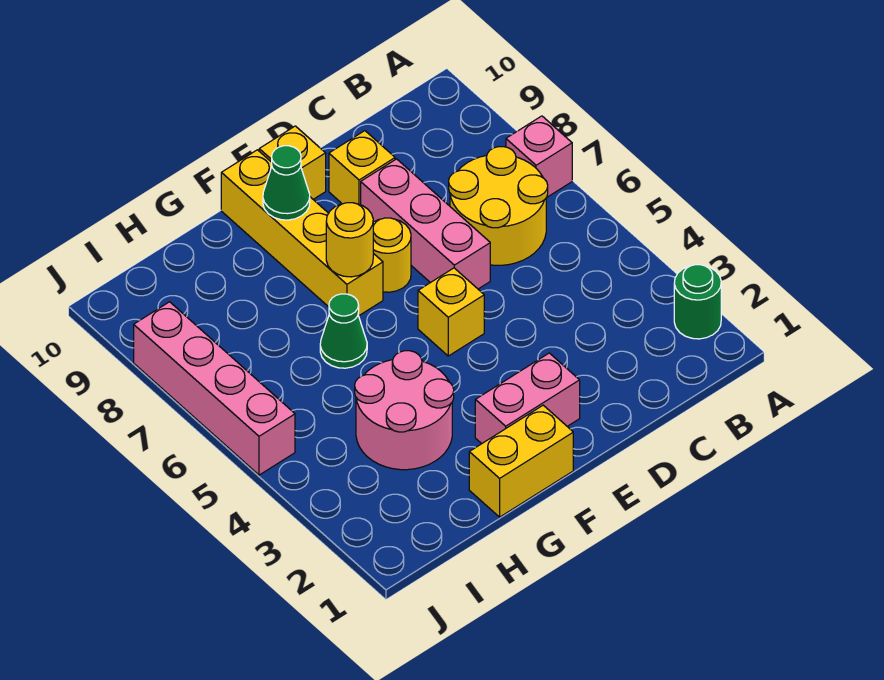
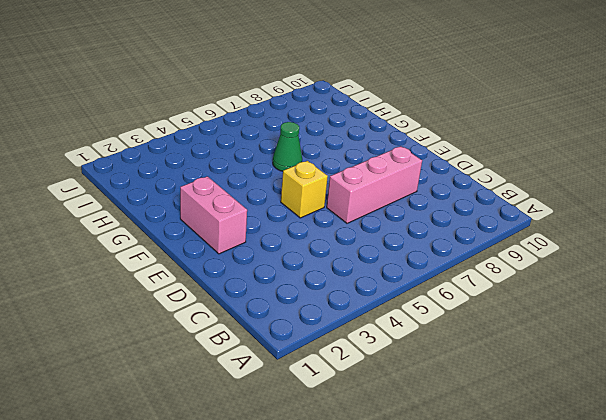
none -> green 1x1 round brick [674,265,721,339]
none -> pink 1x1 brick [506,116,572,198]
none -> yellow 2x2 round brick [449,147,548,265]

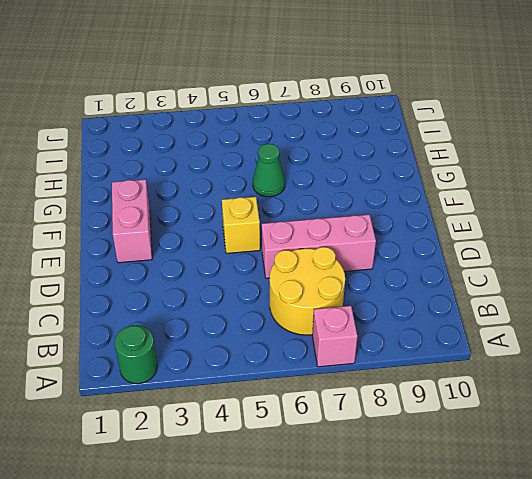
none -> yellow 1x1 brick [329,131,395,205]
none -> yellow 1x1 round brick [373,218,411,292]
none -> yellow 1x1 brick [259,126,326,199]

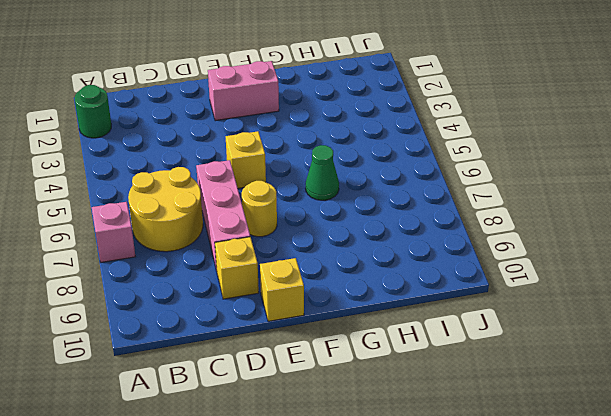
none -> yellow 1x2 brick [469,405,573,517]
none -> yellow 1x4 brick [221,150,383,316]
none -> pink 2x2 round brick [355,351,454,470]

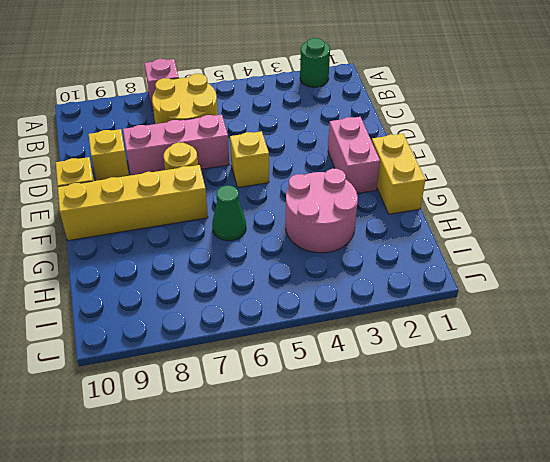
none -> pink 1x4 brick [134,302,295,475]
none -> yellow 1x1 round brick [326,203,373,277]
none -> green 1x1 cone [263,146,310,220]

